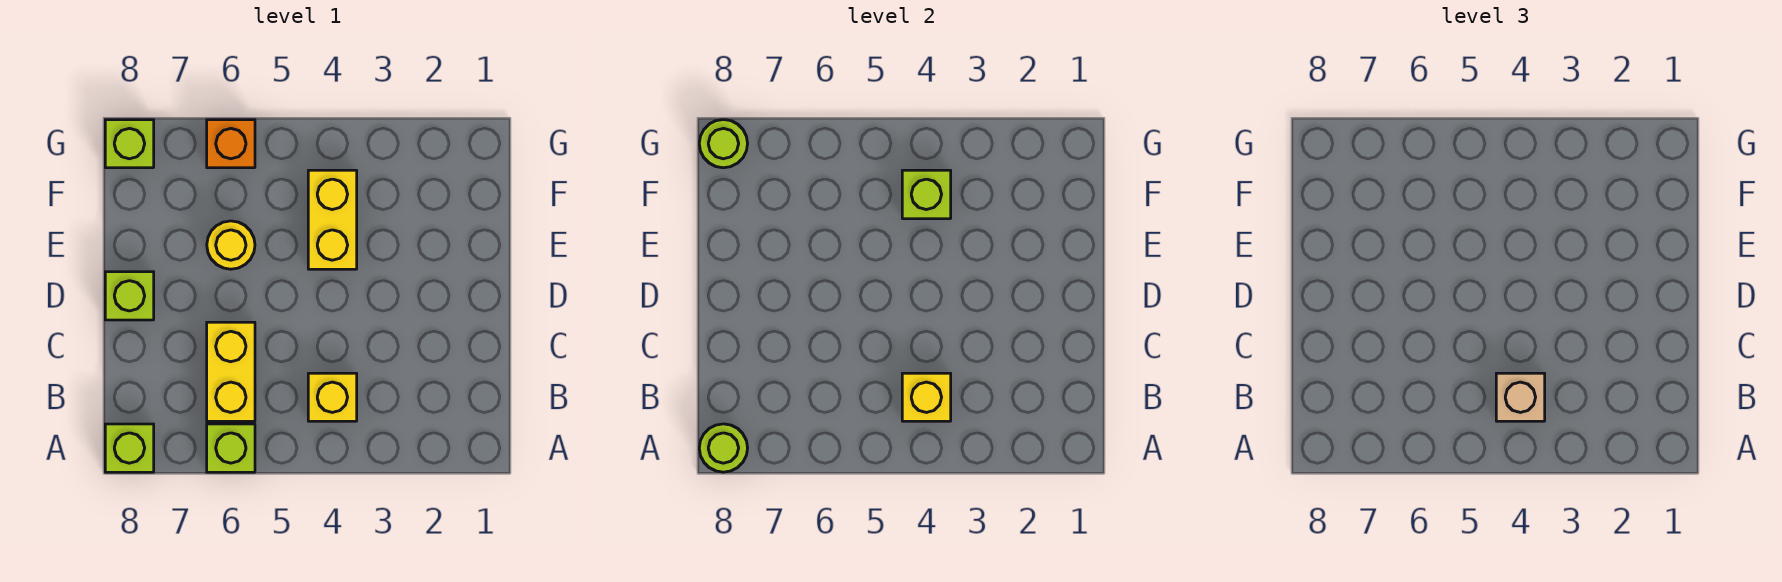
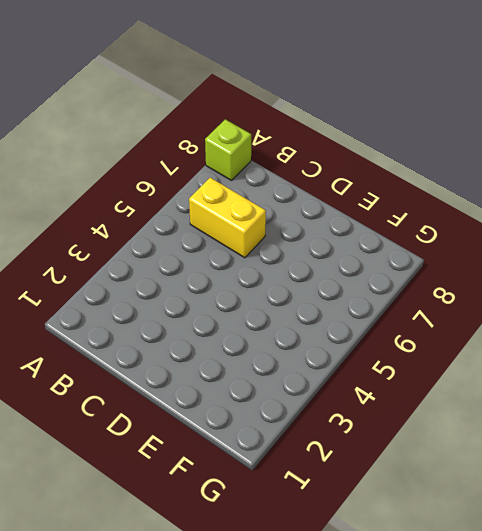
none -> lime 1x1 brick [207,424,255,472]
none -> yellow 1x1 brick [308,373,357,421]
none -> lime 1x1 brick [105,272,154,320]

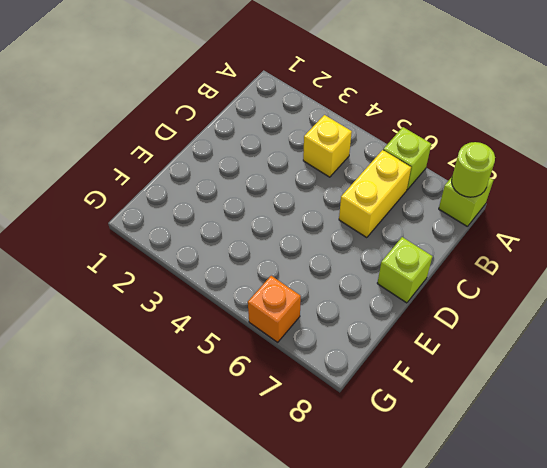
none -> yellow 1x2 brick [308,170,357,269]
none -> yellow 1x1 round brick [207,221,255,269]
none -> lime 1x1 brick [105,120,154,168]

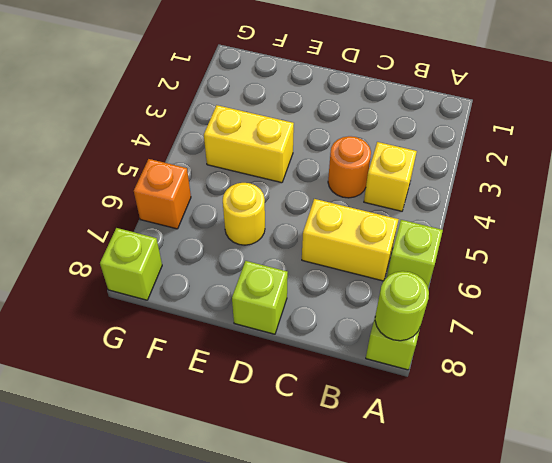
orange 1x1 round brick [328,136,371,198] -> none
none -> yellow 1x1 brick [902,373,951,421]
none -> lime 1x1 brick [902,170,951,219]
none -> lime 1x1 round brick [699,120,748,168]

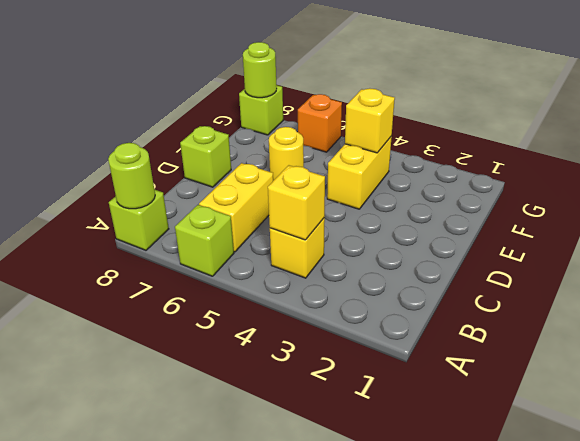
yellow 1x1 brick [345,88,395,153] -> lime 1x1 brick [902,170,951,219]
none -> tan 1x1 brick [1496,373,1545,421]

